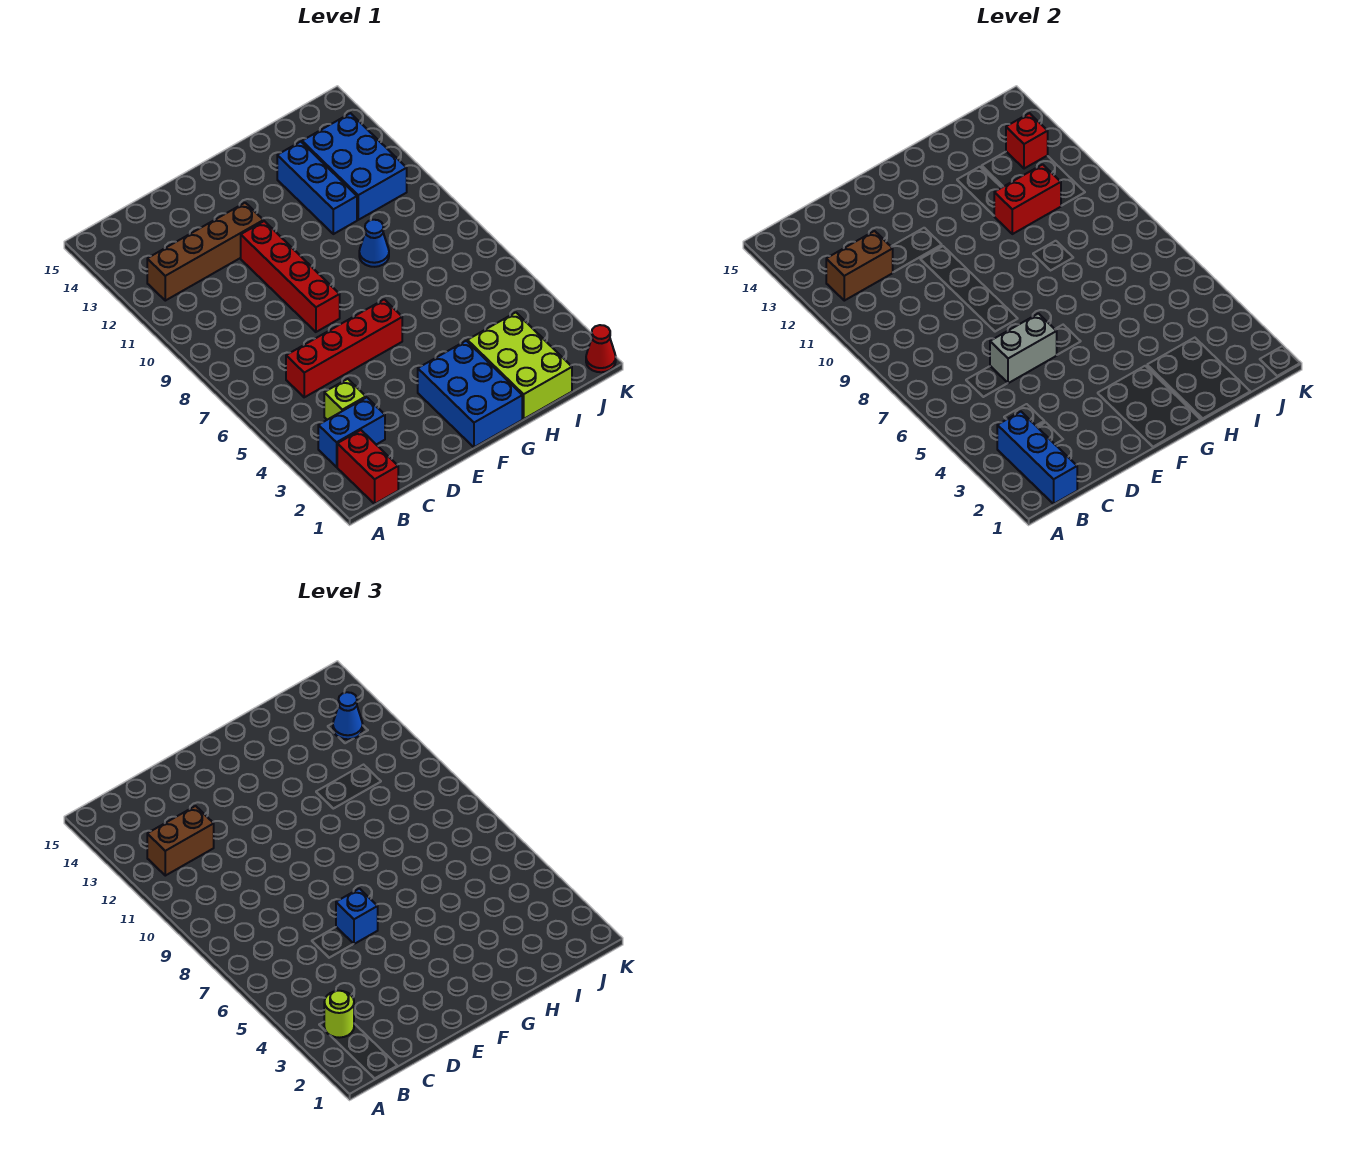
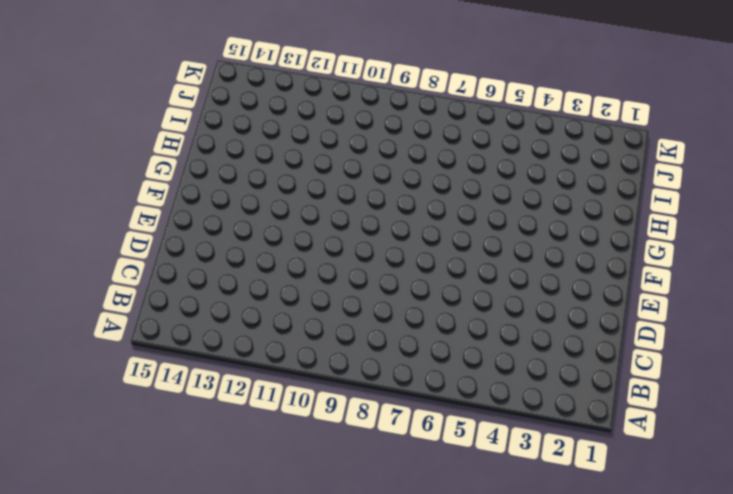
none -> red 1x2 brick [337,430,398,504]
none -> blue 1x2 brick [318,397,385,467]
none -> brown 1x4 brick [147,203,263,301]

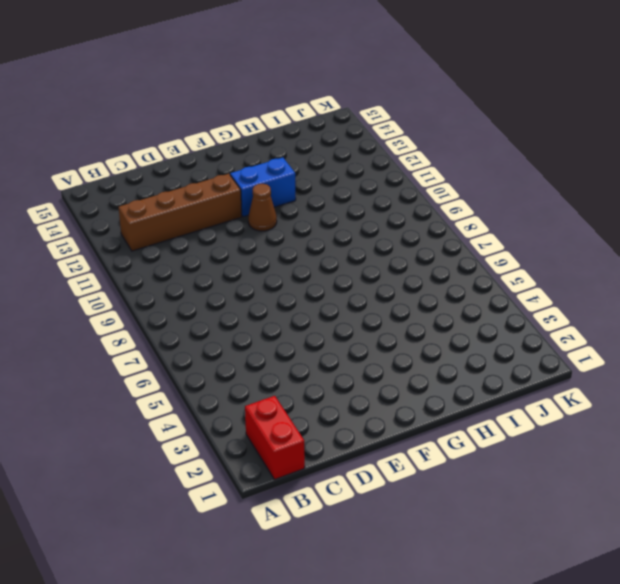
brown 1x1 cone [248,184,277,231] -> none
blue 1x2 brick [230,158,296,217] -> blue 1x2 brick moved to [318,397,385,467]
none -> lime 1x1 brick [324,379,366,420]
none -> red 1x4 brick [286,299,402,397]
none -> red 1x4 brick [241,221,340,332]

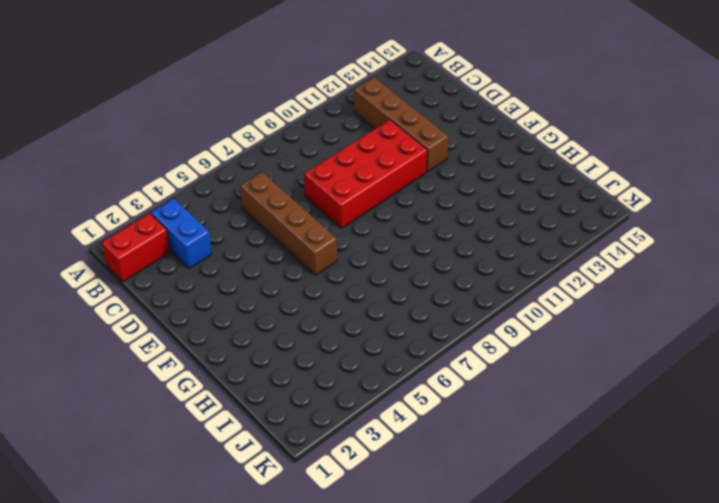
brown 1x4 brick [240,172,337,275] -> red 1x4 brick [286,299,402,397]
red 2x4 brick [304,120,427,228] -> red 1x4 brick [241,221,340,332]
none -> lime 1x1 brick [324,379,366,420]
none -> blue 2x3 brick [418,341,522,447]
none -> lime 2x3 brick [467,312,572,419]

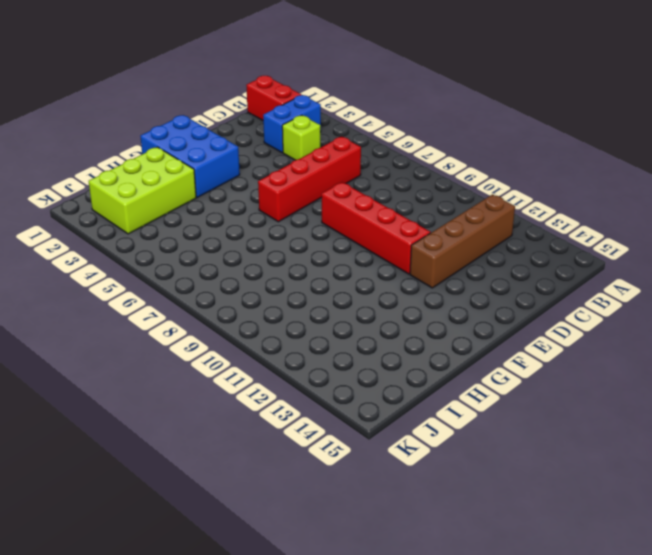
lime 2x3 brick [89,147,196,234] -> lime 2x3 brick turned to [467,312,572,419]
none -> blue 1x1 cone [359,220,389,267]
none -> blue 1x3 brick [277,142,357,234]
none -> blue 2x3 brick [302,113,407,220]

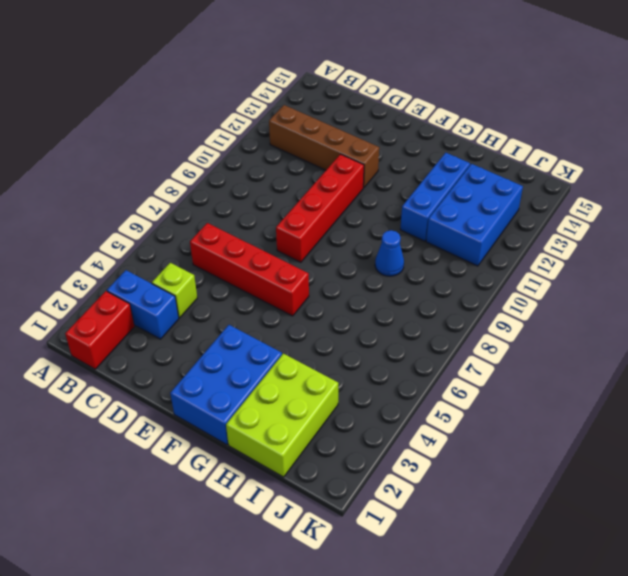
none -> red 1x1 cone [586,325,616,372]
none -> blue 1x3 brick [997,412,1077,504]
none -> brown 1x2 brick [826,231,893,301]

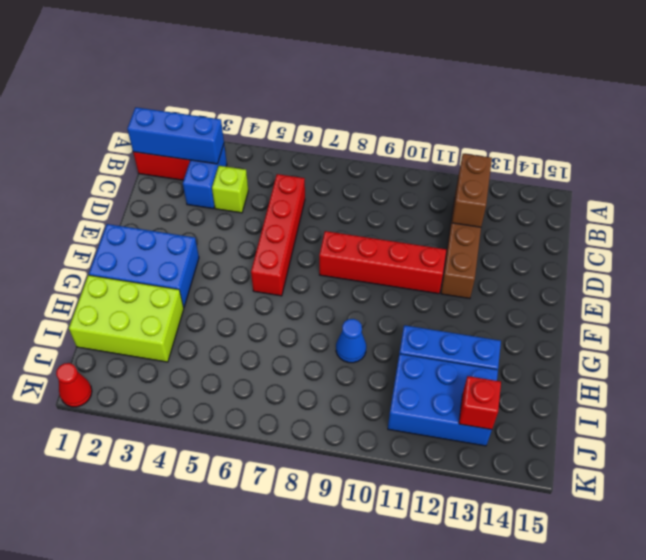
none -> grey 1x2 brick [990,314,1057,383]
none -> red 1x2 brick [994,164,1061,234]
none -> lime 1x1 round brick [324,991,354,1038]

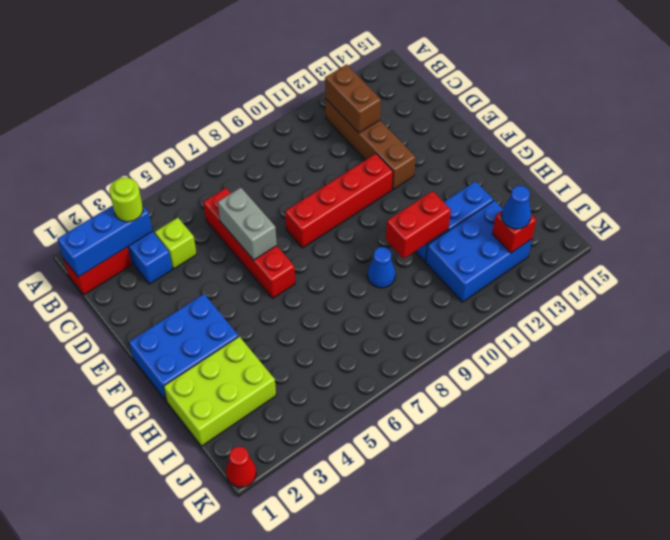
red 1x2 brick [386,191,451,259] -> red 1x2 brick turned to [994,164,1061,234]
none -> brown 1x2 brick [147,806,214,876]
none -> blue 1x1 brick [336,889,378,944]

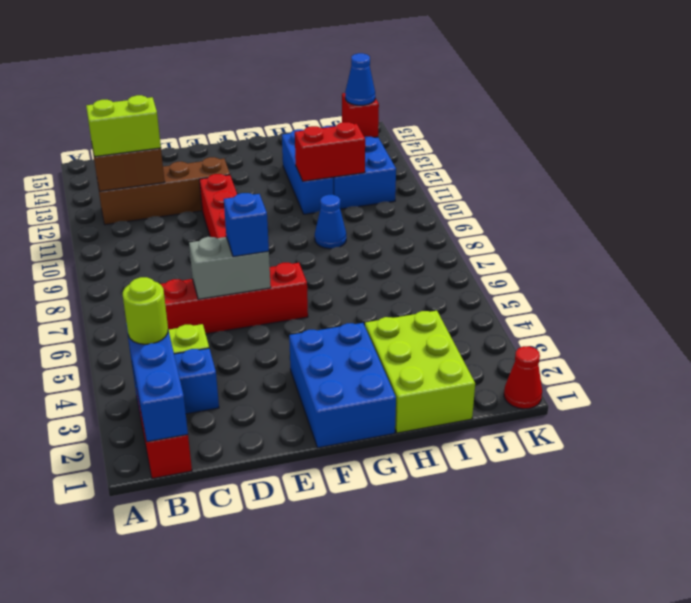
lime 1x2 brick [86,95,161,157] -> brown 1x2 brick [147,806,214,876]

